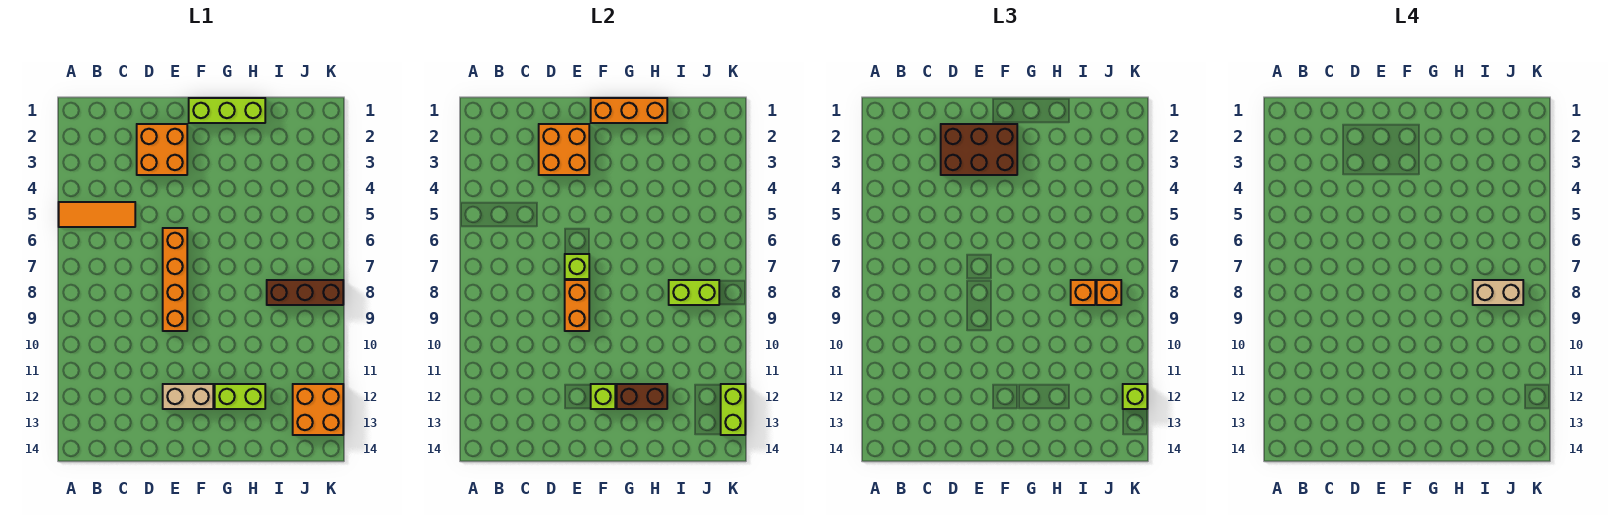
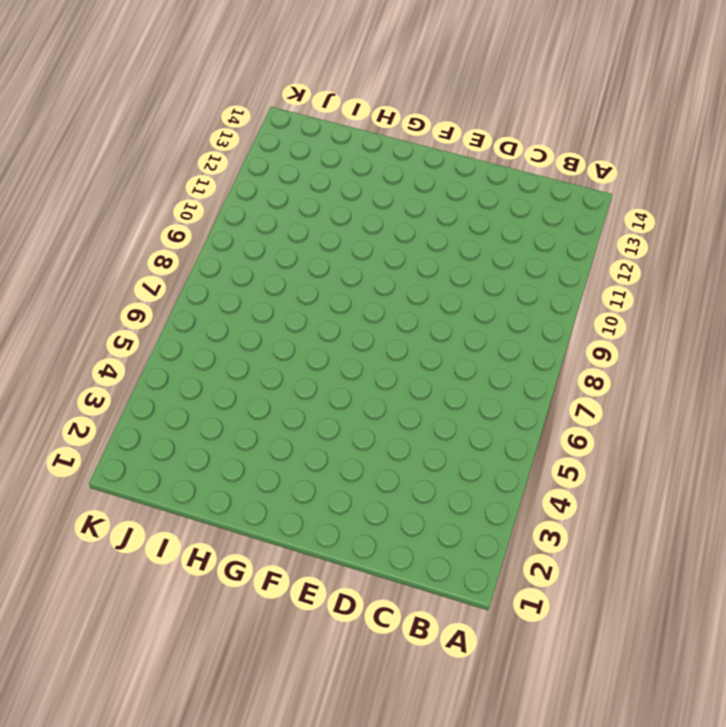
none -> orange 1x3 tile [59,202,135,227]
none -> orange 2x2 brick [137,124,187,175]
none -> orange 1x4 brick [163,228,187,331]

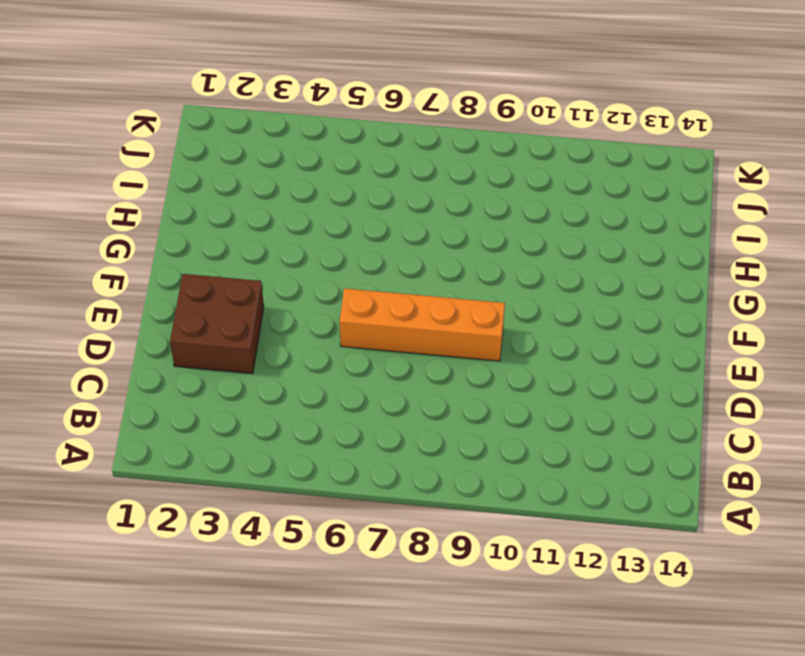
brown 2x2 brick [170,274,264,374] -> orange 2x2 brick [137,124,187,175]
none -> orange 1x3 tile [59,202,135,227]
none -> tan 1x2 brick [163,384,213,409]
none -> lime 1x3 brick [189,98,265,123]

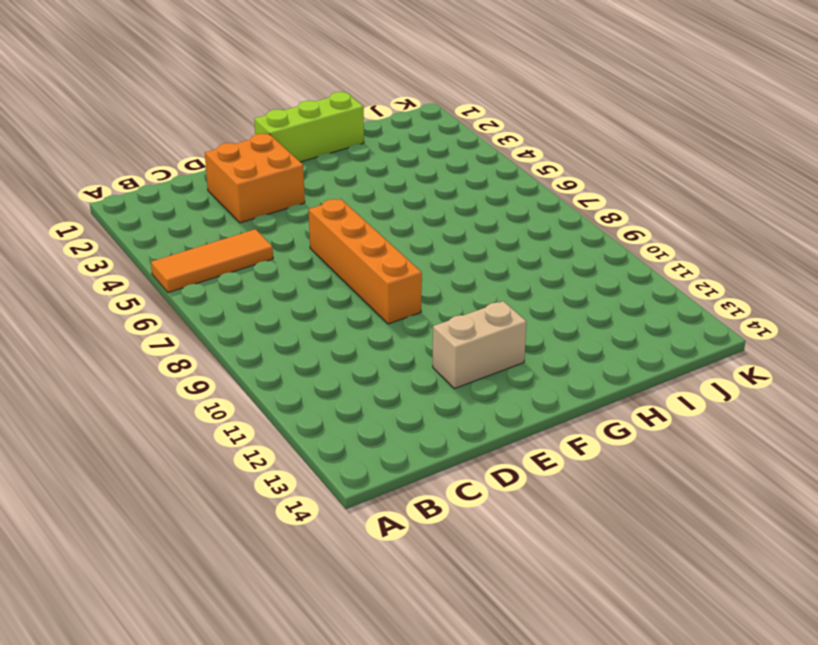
none -> lime 1x2 brick [215,384,265,409]
none -> brown 1x3 brick [267,280,343,305]
none -> orange 2x2 brick [293,384,343,435]

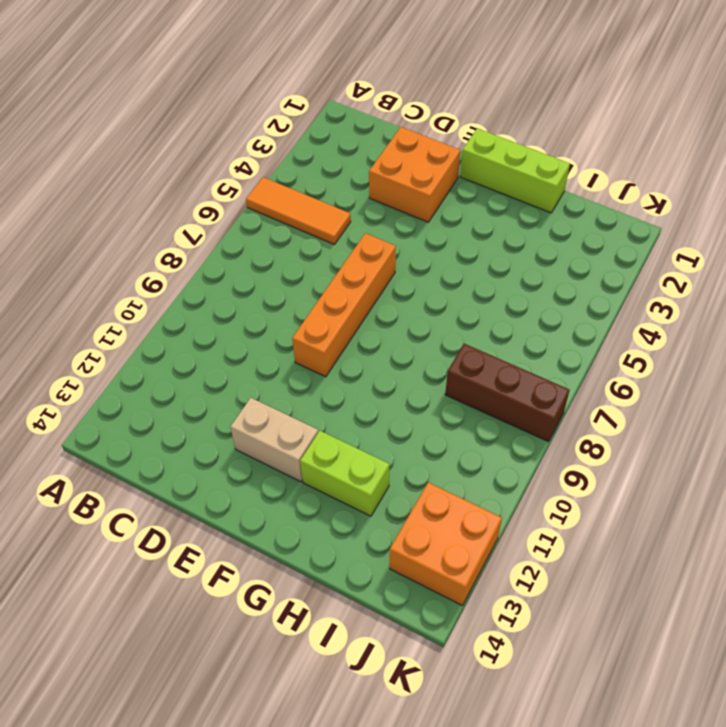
none -> orange 2x2 brick [539,124,589,175]
none -> lime 1x1 brick [565,254,589,279]
none -> orange 1x2 brick [565,280,589,331]

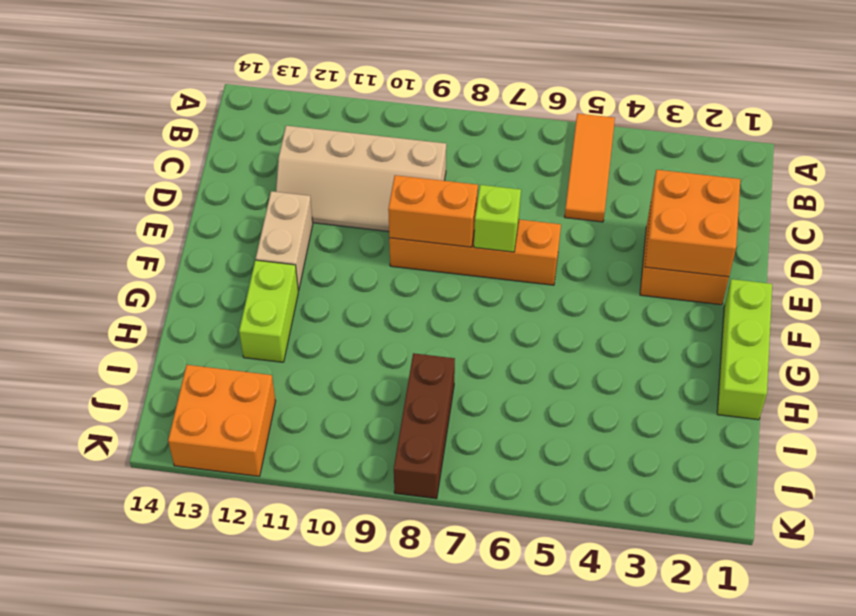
tan 2x4 slope [276,126,446,232] -> none
none -> orange 1x3 brick [591,98,667,123]
none -> lime 1x1 brick [591,384,615,409]
none -> brown 1x2 brick [617,384,667,409]

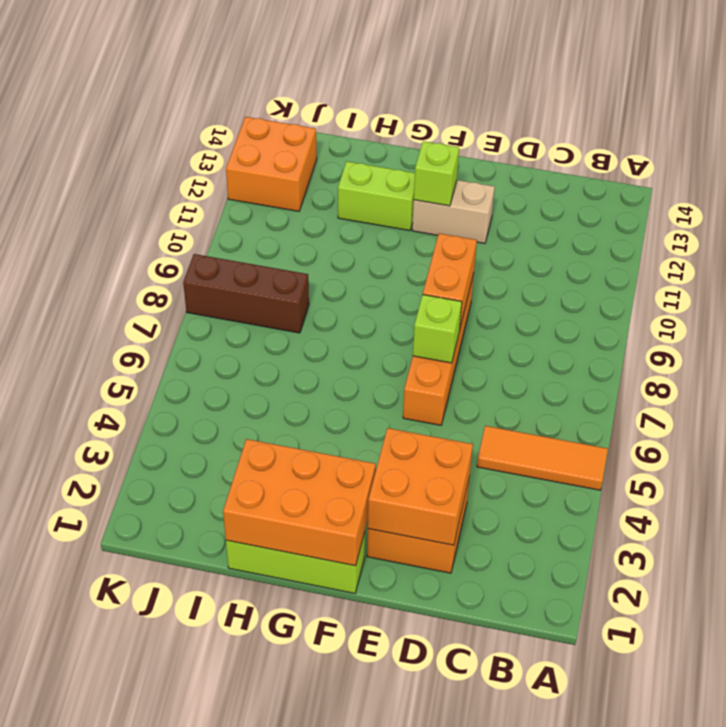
orange 2x3 brick [223,439,376,566] -> orange 1x3 brick [591,98,667,123]
none -> brown 1x2 brick [617,384,667,409]
none -> lime 1x2 brick [669,280,719,305]
none -> lime 1x2 brick [721,384,745,435]

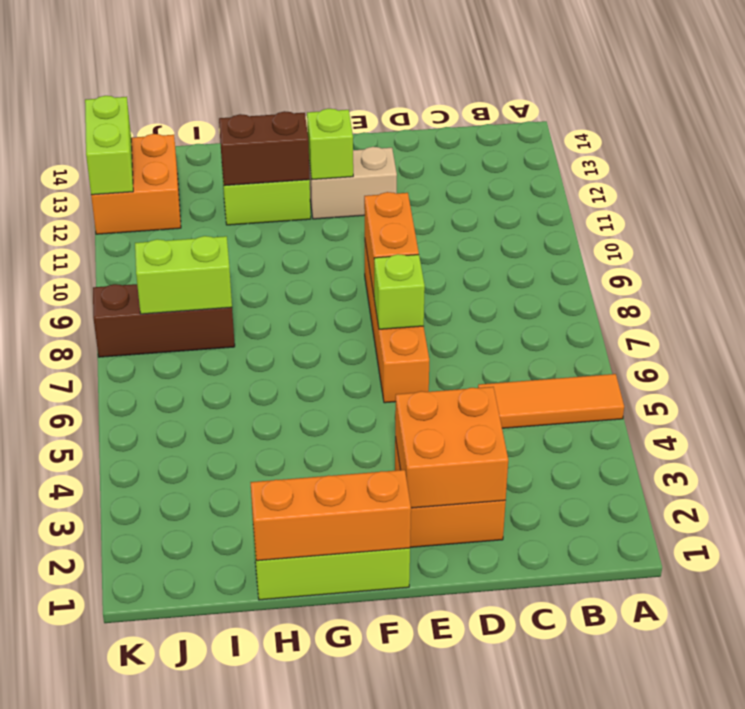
none -> brown 2x3 brick [941,124,1017,175]
none -> orange 1x1 brick [1071,280,1095,305]
none -> orange 1x1 brick [1097,280,1121,305]

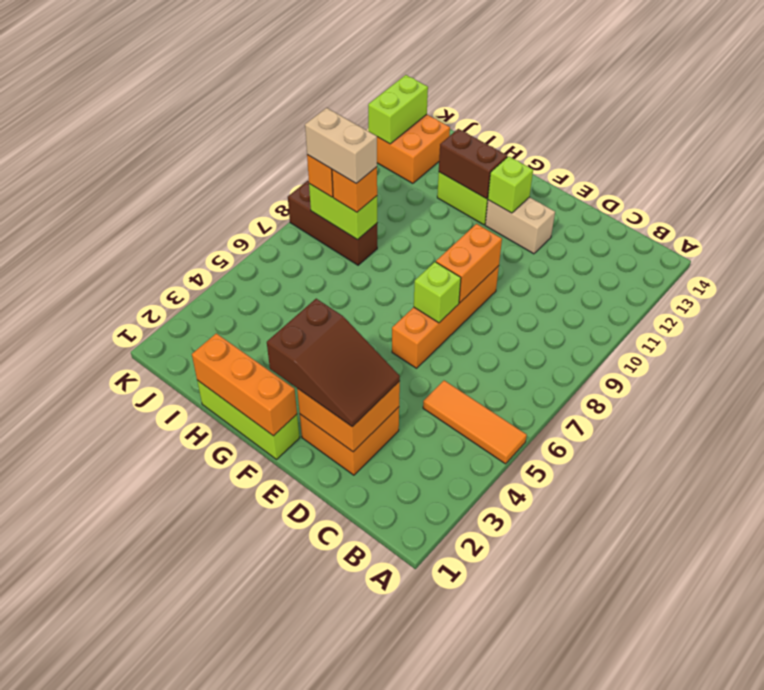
brown 2x3 slope [267,299,400,427] -> brown 2x3 brick [941,124,1017,175]
none -> lime 1x1 brick [1123,384,1147,409]

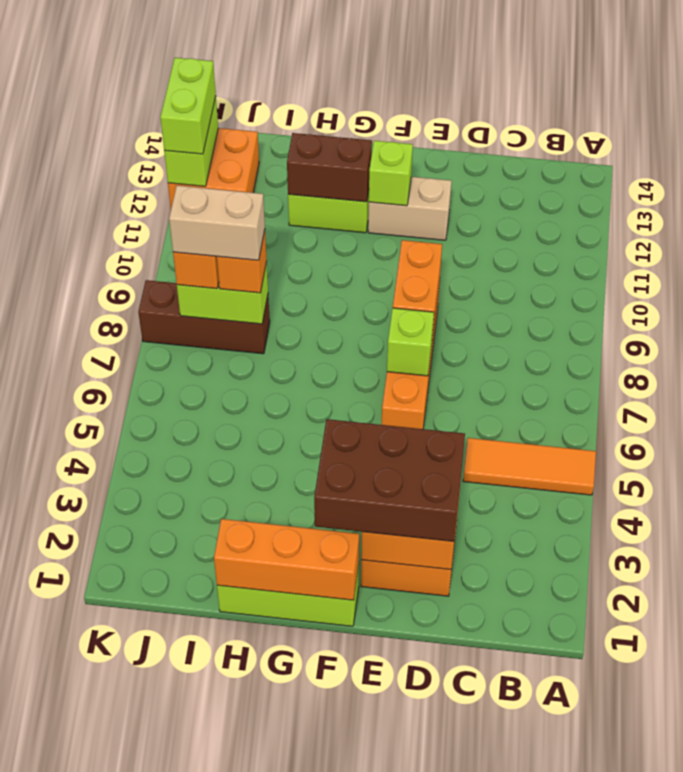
lime 1x2 brick [160,58,216,154] -> lime 1x1 brick [1123,384,1147,409]

